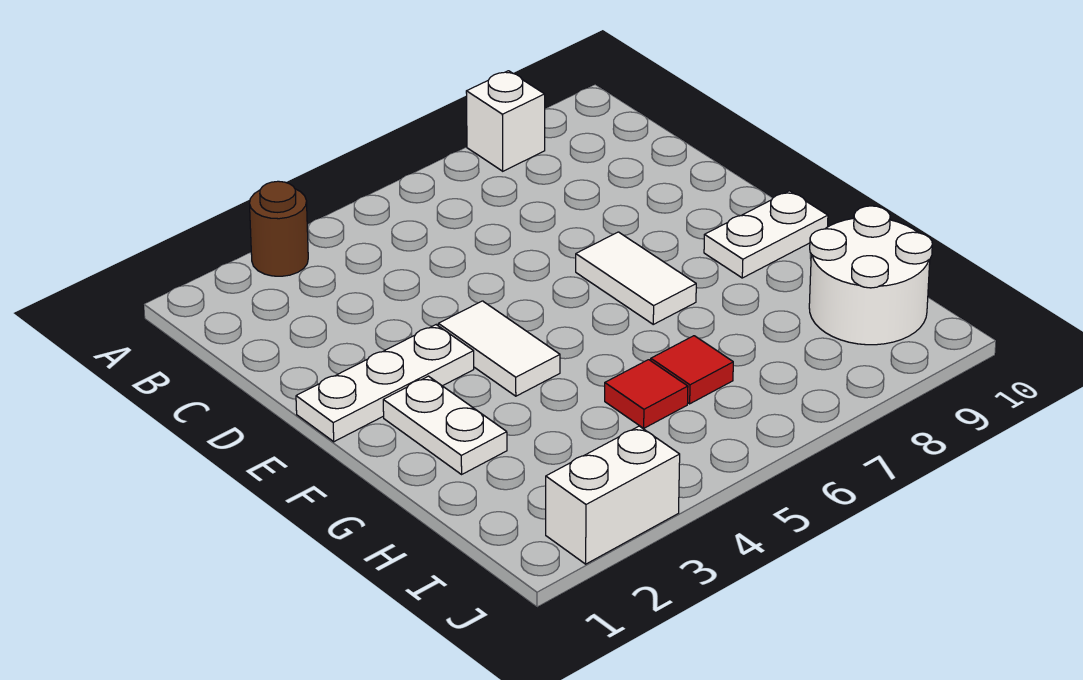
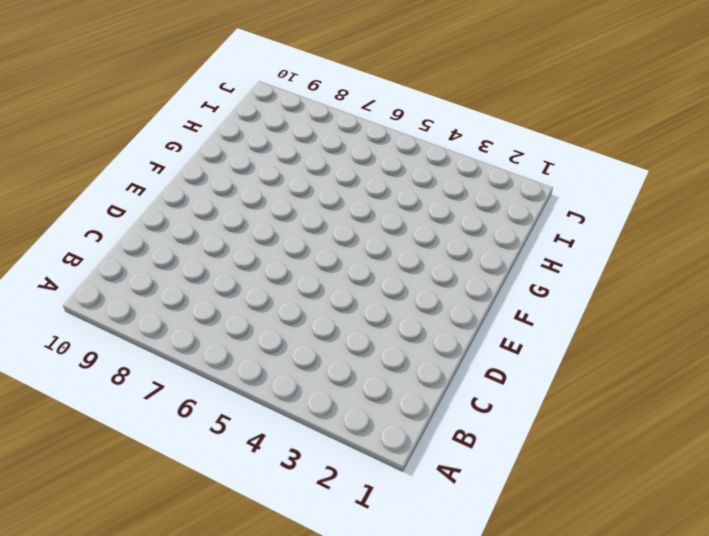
none -> brown 1x1 round brick [249,181,308,276]
none -> white 1x1 brick [466,71,545,171]

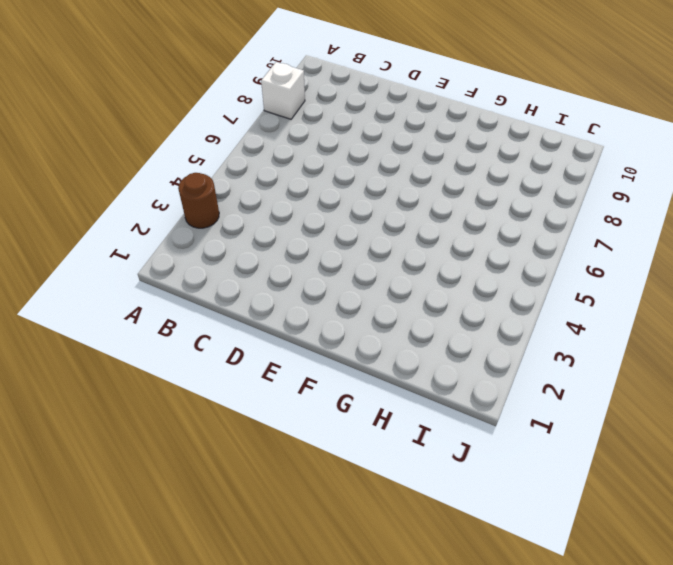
none -> white 1x3 plate [296,325,474,442]
none -> white 1x2 tile [438,301,560,396]

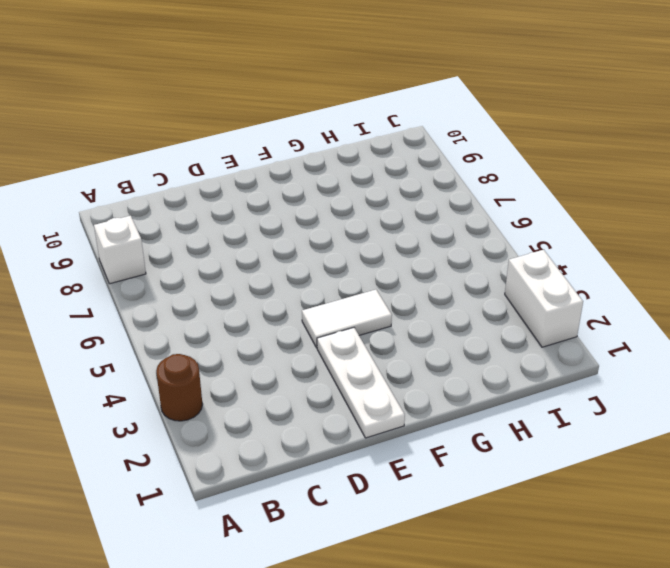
none -> white 1x2 tile [576,232,696,324]
none -> white 1x2 plate [383,376,507,474]

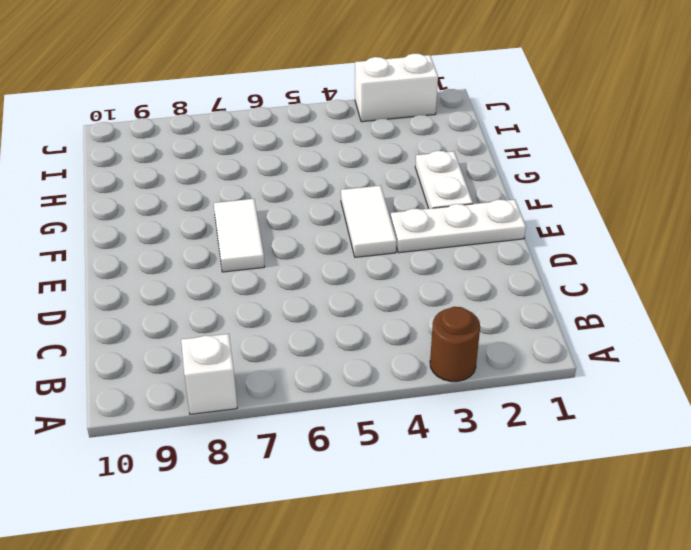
none -> white 1x2 plate [704,191,828,278]
none -> red 1x1 tile [605,360,688,428]

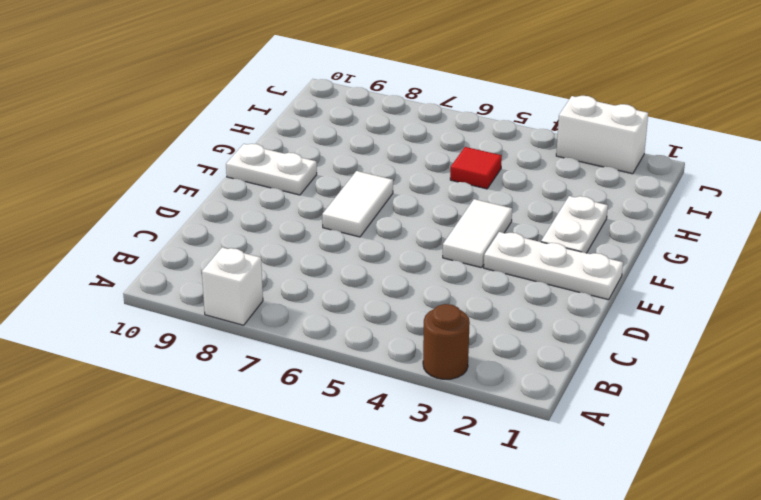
none -> red 1x1 tile [651,336,733,404]
none -> white 2x2 round brick [809,206,932,345]

